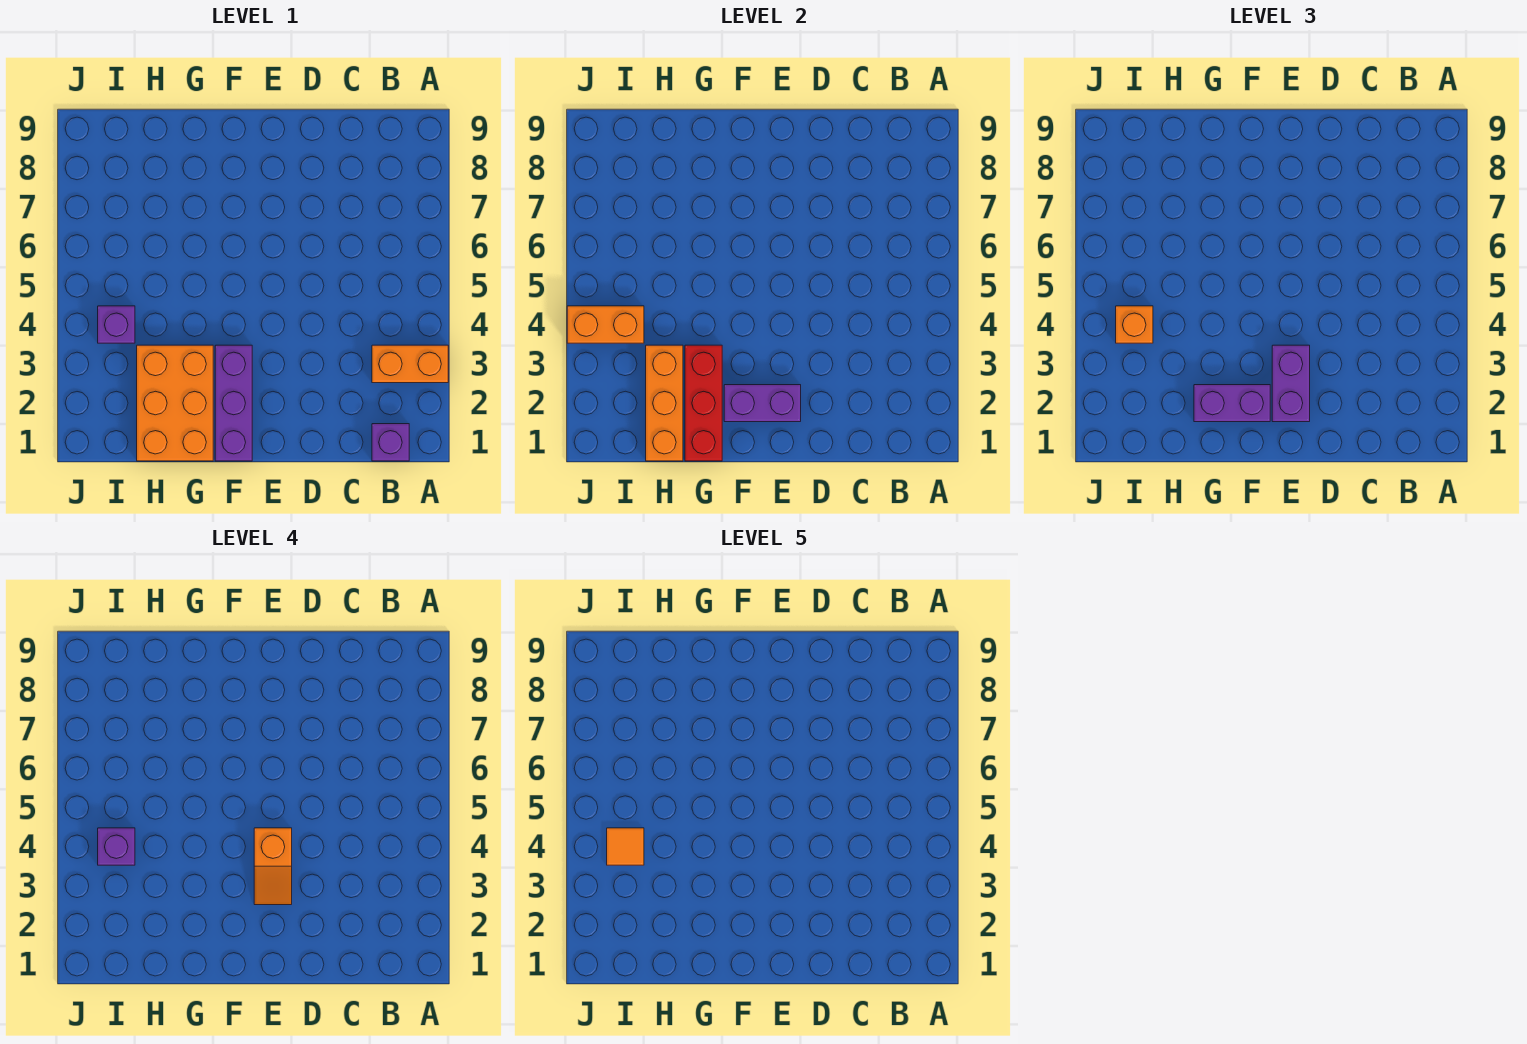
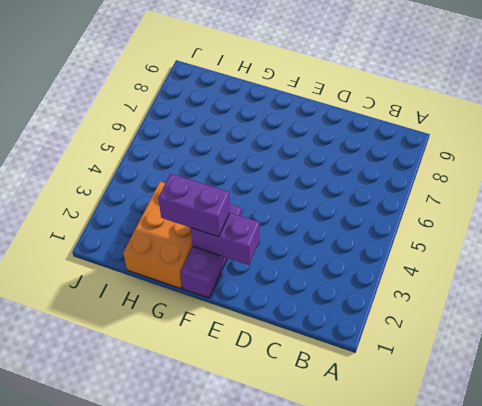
none -> orange 1x2 brick [372,345,448,383]
none -> purple 1x1 brick [372,424,409,461]
none -> purple 1x1 brick [98,306,135,343]

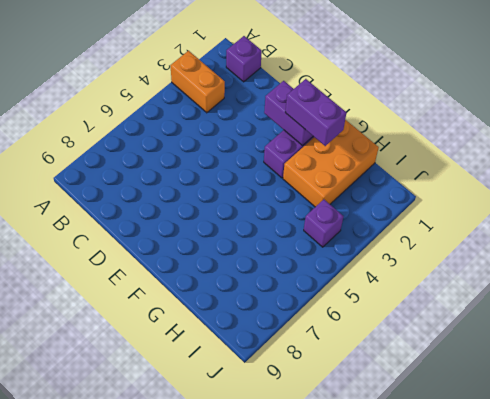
none -> red 1x3 brick [685,345,722,461]
none -> orange 1x3 brick [646,345,683,461]
none -> orange 1x2 brick [567,306,644,343]

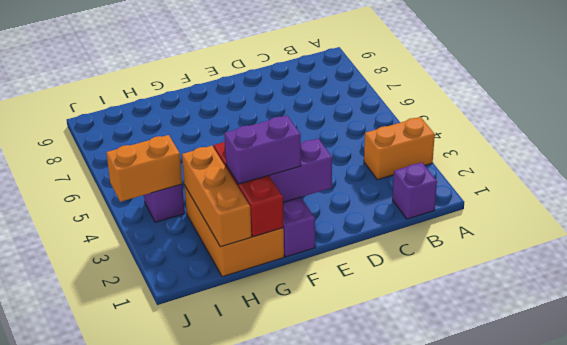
none -> purple 1x2 brick [1272,345,1310,422]
none -> orange 1x1 brick [1116,306,1153,343]
none -> orange 1x2 slope [254,828,292,905]

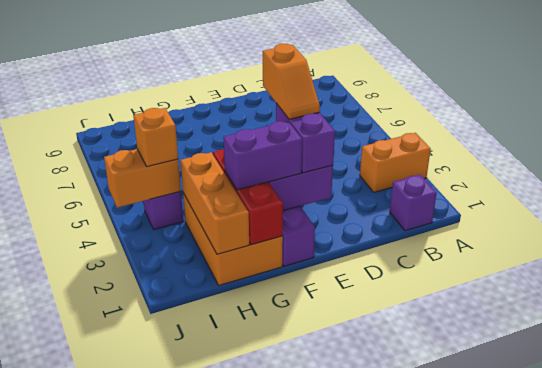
none -> purple 1x1 brick [98,828,135,865]
none -> orange 1x1 tile [607,828,644,865]

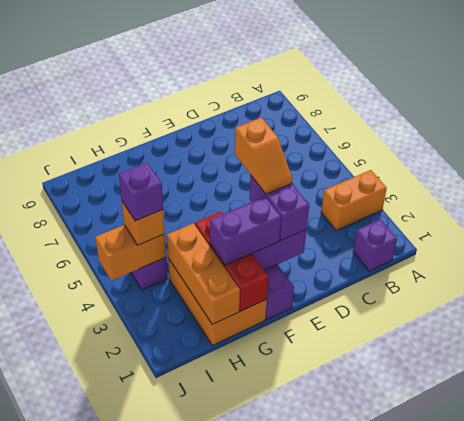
none -> orange 1x1 tile [607,828,644,865]

